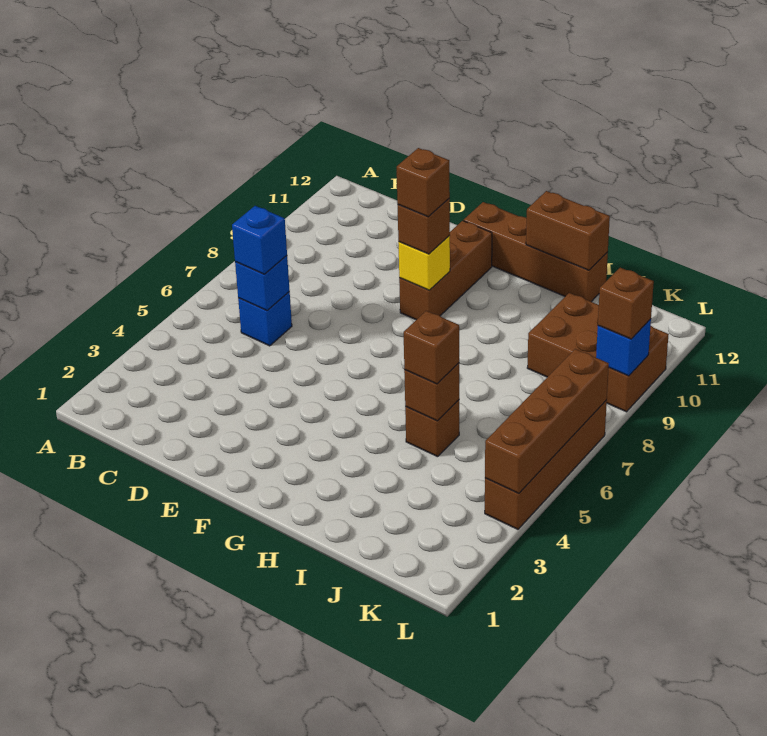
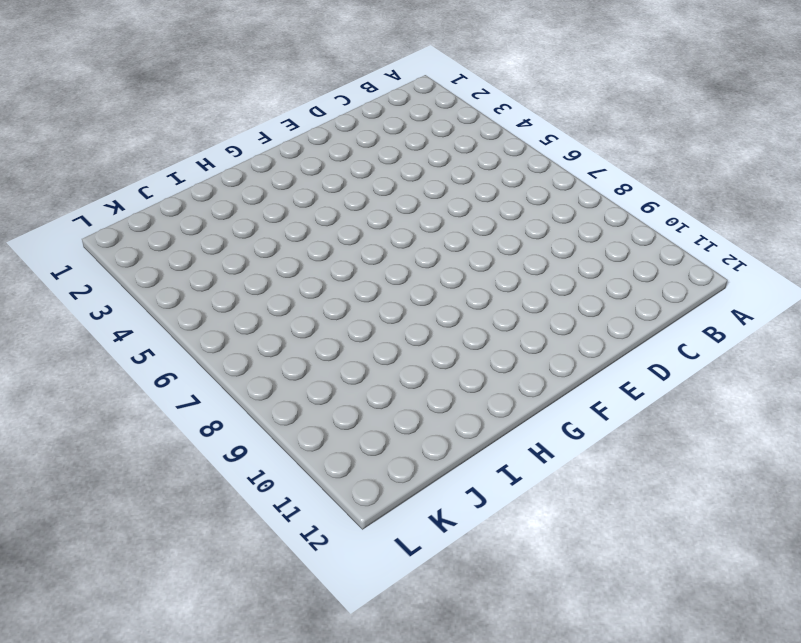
none -> blue 1x1 brick [238,292,292,346]
none -> brown 1x3 brick [399,221,492,320]
none -> brown 1x4 brick [464,202,608,302]

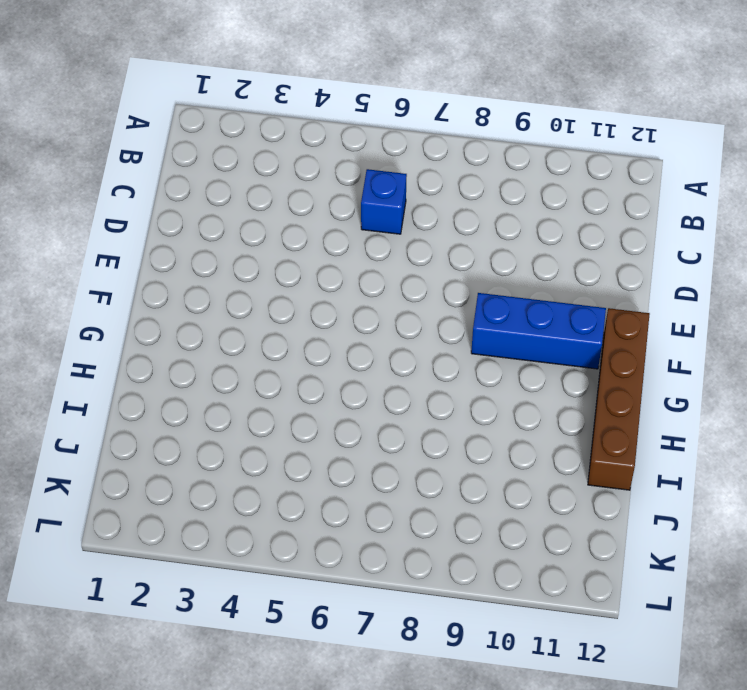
blue 1x3 brick [471,293,606,369] -> brown 1x3 brick [399,221,492,320]
none -> brown 1x1 brick [405,400,459,457]
none -> brown 2x3 brick [527,293,669,412]
none -> brown 1x4 brick [485,400,607,529]

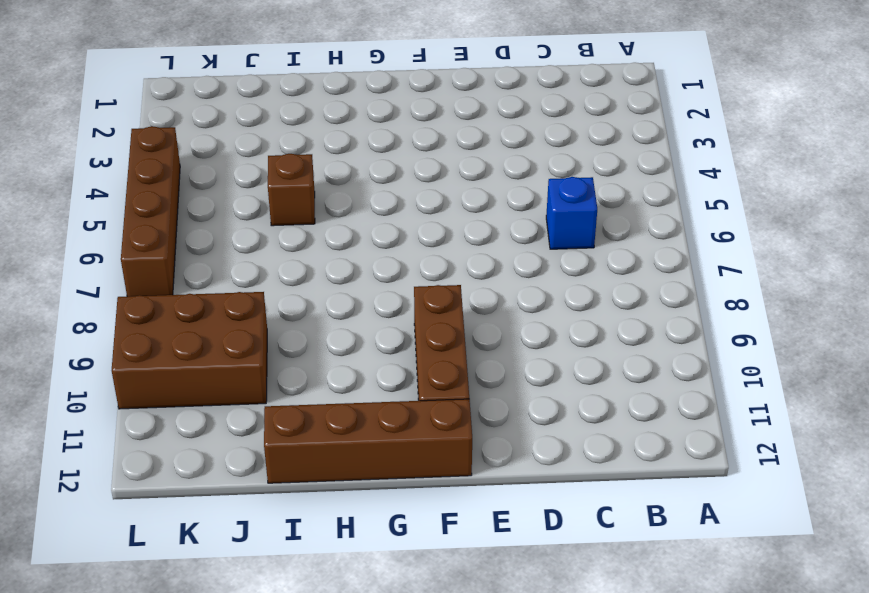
none -> blue 1x1 brick [235,256,290,311]
none -> yellow 1x1 brick [398,236,450,290]
none -> brown 1x2 brick [526,191,610,270]

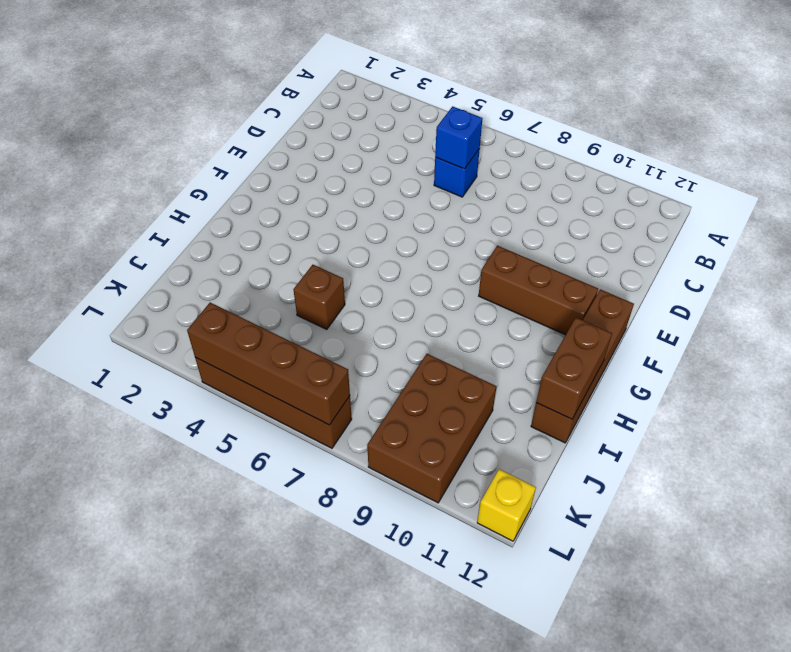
yellow 1x1 brick [477,469,536,541] -> yellow 1x1 brick moved to [398,236,450,290]
none -> brown 1x1 brick [404,363,459,421]
none -> blue 1x1 brick [596,319,651,376]
none -> blue 1x1 brick [232,206,287,274]

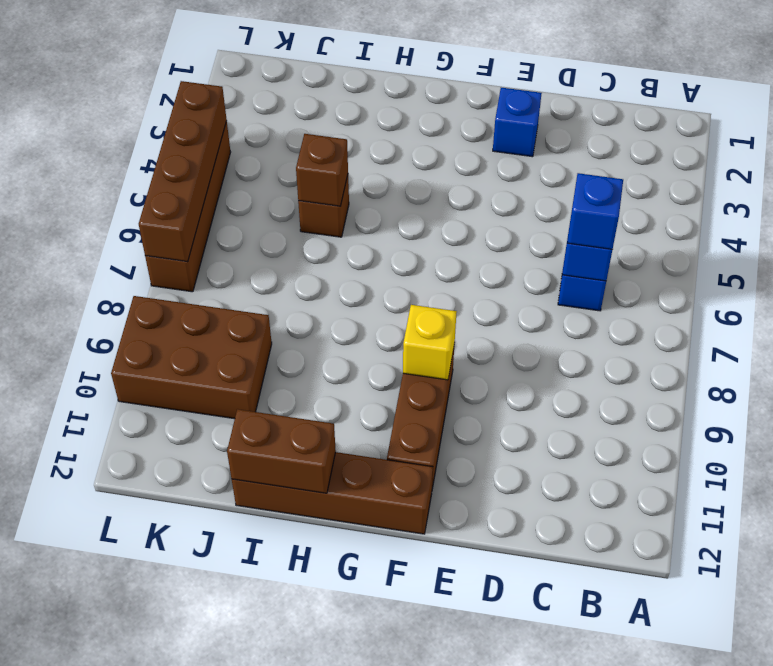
blue 1x1 brick [493,88,542,157] -> blue 1x1 brick moved to [596,319,651,376]
none -> brown 1x1 brick [398,199,450,254]
none -> brown 1x1 brick [404,311,459,384]
none -> brown 1x1 brick [598,268,654,339]

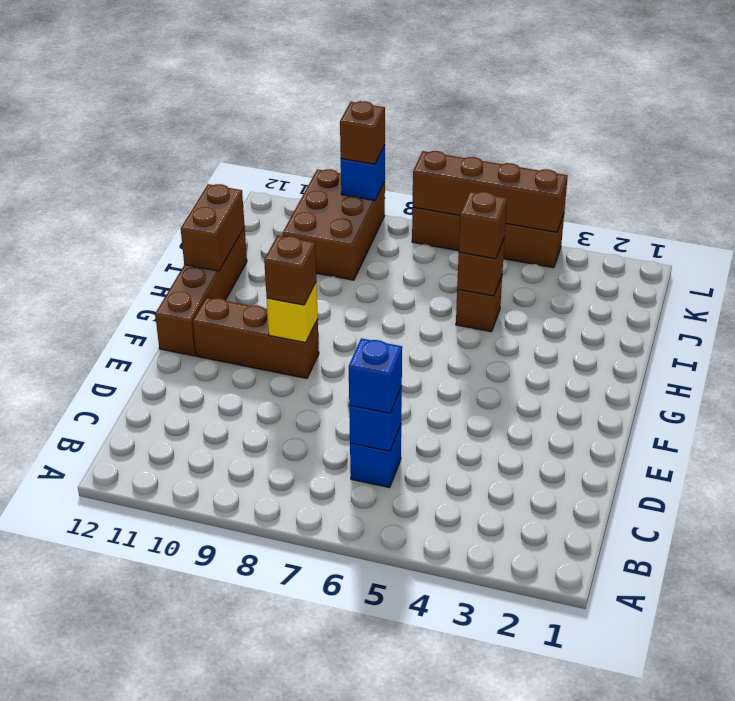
none -> brown 1x1 brick [397,148,450,217]

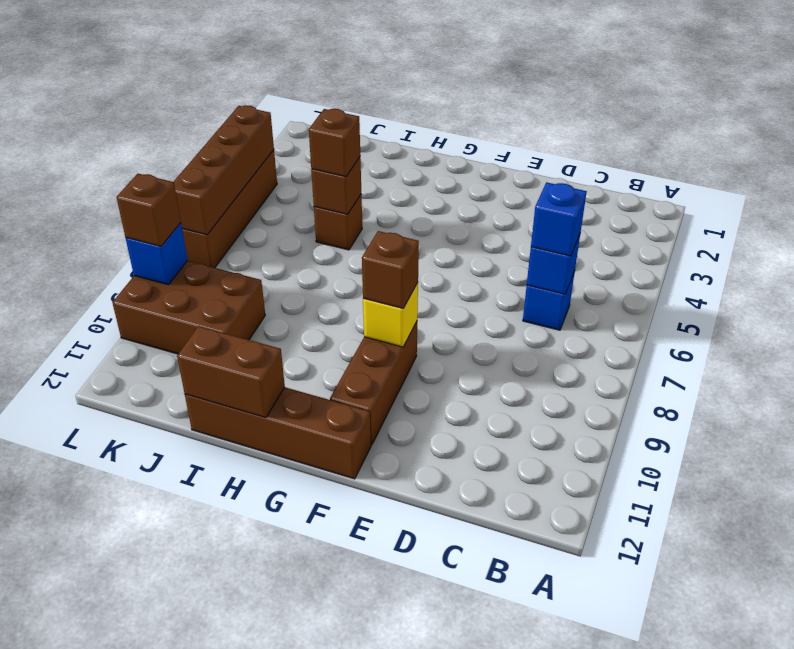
none -> brown 1x1 brick [397,148,450,217]

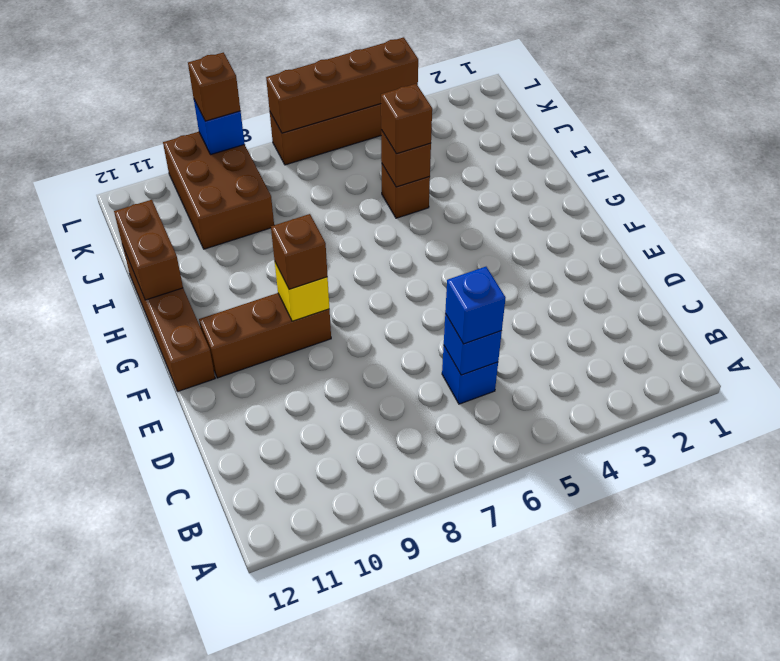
none -> brown 1x1 brick [397,148,450,217]

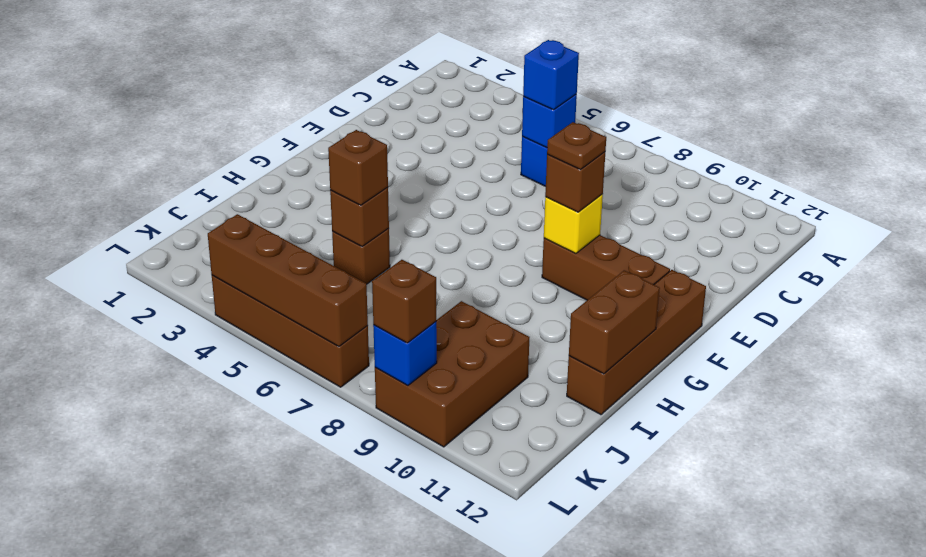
brown 1x1 plate [547,122,606,169] -> brown 1x1 brick [397,148,450,217]

